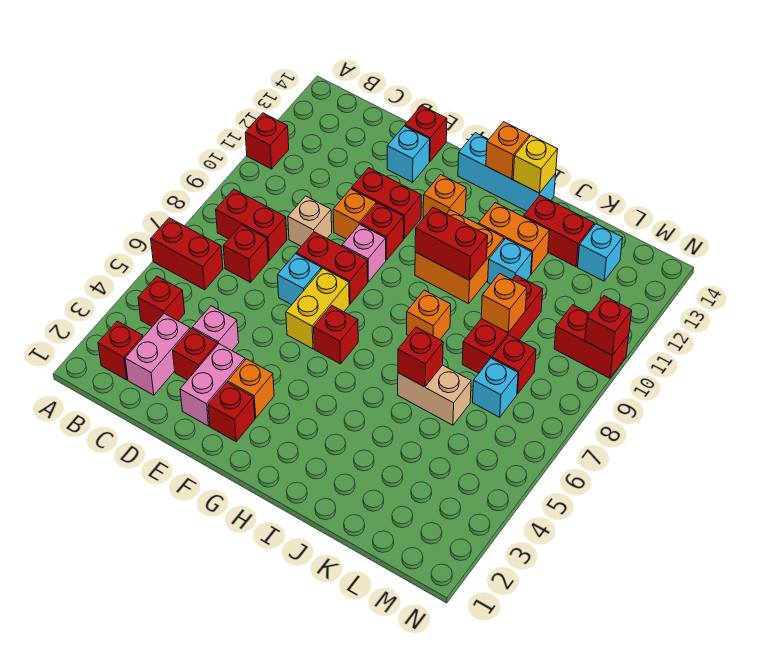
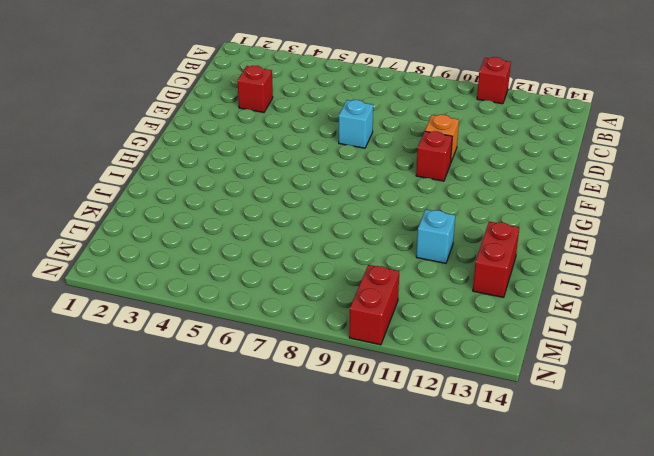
none -> red 1x2 brick [151,218,223,290]
none -> red 1x1 brick [98,321,143,380]
none -> red 1x1 brick [138,276,185,327]
none -> red 1x2 brick [216,189,287,260]

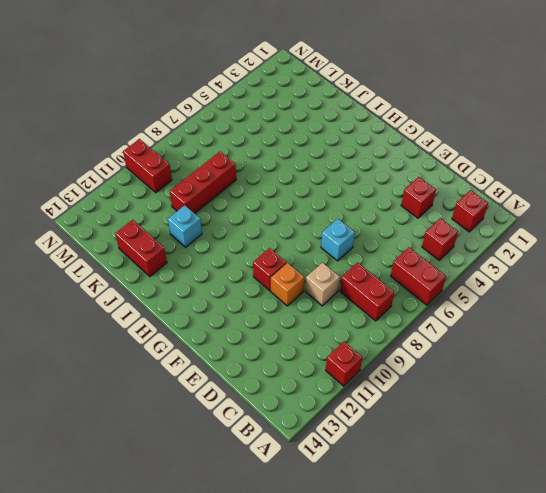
none -> pink 1x2 brick [125,314,190,395]
none -> red 1x1 brick [223,225,268,282]
none -> pink 1x1 brick [192,306,239,351]
none -> pink 1x2 brick [180,344,245,426]

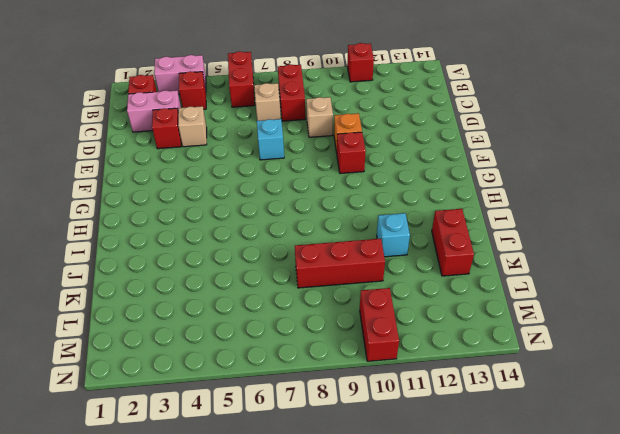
pink 1x2 brick [154,55,206,94] -> pink 1x2 brick moved to [180,344,245,426]
tan 1x1 brick [254,83,281,121] -> red 1x1 brick [223,225,268,282]
tan 1x1 brick [178,106,207,147] -> pink 1x1 brick [192,306,239,351]
none -> red 1x2 brick [296,232,368,304]
none -> red 1x2 brick [352,168,421,238]
none -> cyan 1x1 brick [387,126,430,182]
none -> red 1x1 brick [405,106,447,162]

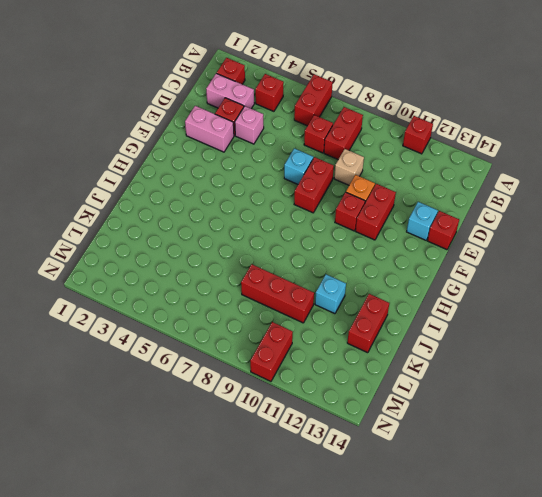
none -> red 1x1 brick [208,382,255,442]
none -> orange 1x1 brick [228,359,274,418]
none -> yellow 1x2 brick [286,268,349,349]
none -> pink 1x1 brick [342,224,386,282]

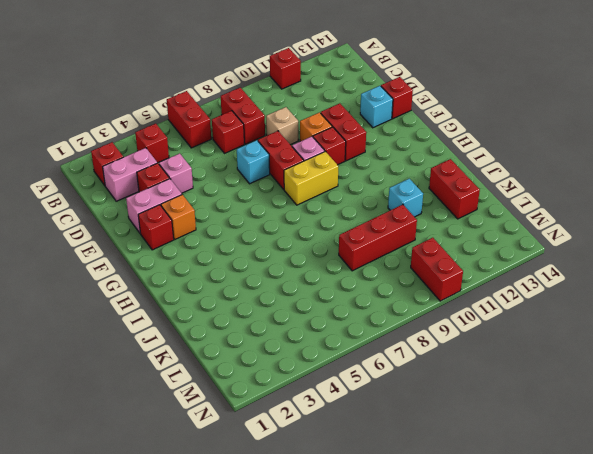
yellow 1x2 brick [284,151,338,205] -> yellow 1x2 brick moved to [286,268,349,349]
none -> red 1x1 brick [314,305,358,364]
none -> orange 1x1 brick [423,175,466,218]
none -> cyan 1x3 brick [458,133,556,211]
none -> orange 2x2 brick [415,210,504,304]

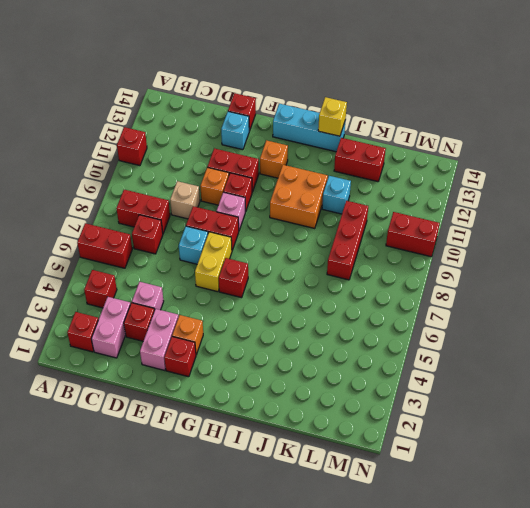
none -> orange 1x1 brick [407,290,451,340]
none -> orange 1x2 brick [479,203,549,274]
none -> tan 1x2 brick [398,365,471,425]
none -> cyan 1x1 brick [473,358,518,417]

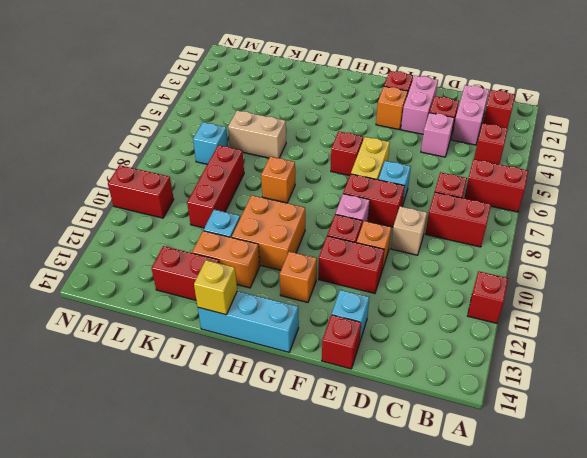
none -> red 1x1 brick [492,335,536,394]
none -> cyan 1x1 brick [578,224,623,281]
none -> red 1x2 brick [415,207,488,280]
none -> orange 1x1 brick [486,122,530,179]

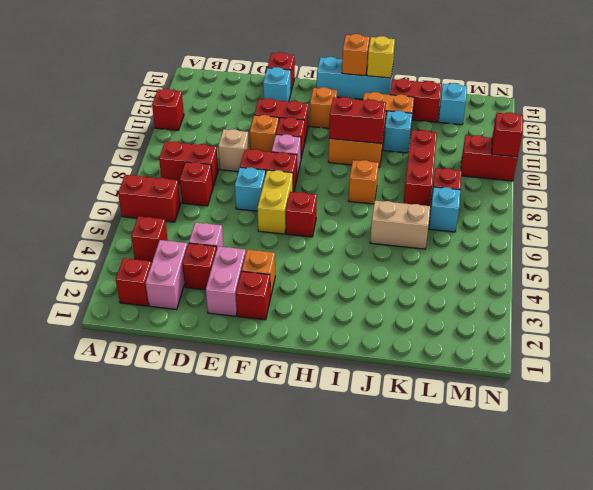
none -> red 1x1 brick [398,327,443,387]
none -> orange 1x1 brick [481,273,527,333]

